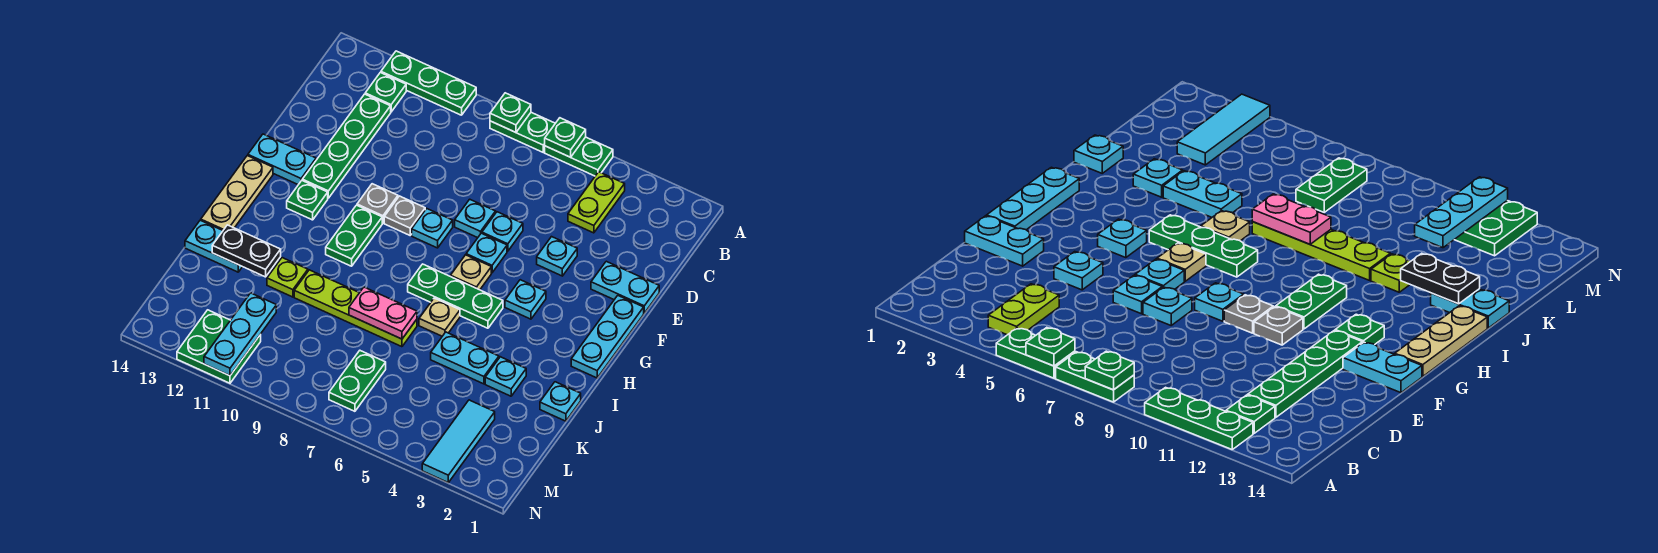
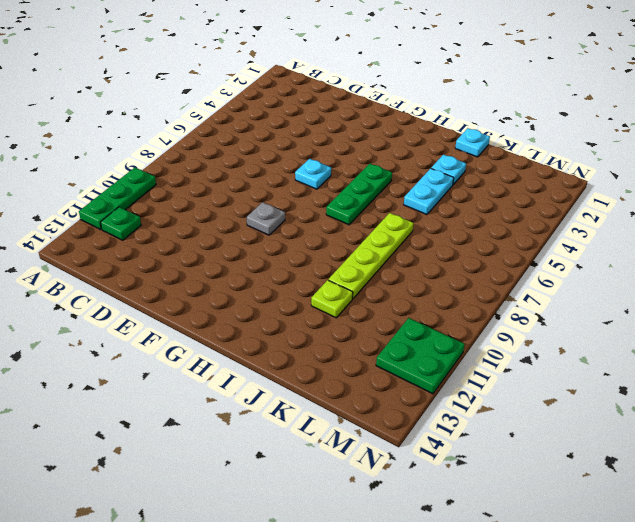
none -> green 1x2 plate [545,137,613,176]
none -> green 1x2 plate [490,112,555,152]
none -> lime 1x2 plate [568,172,625,233]
none -> green 1x4 plate [302,94,391,198]

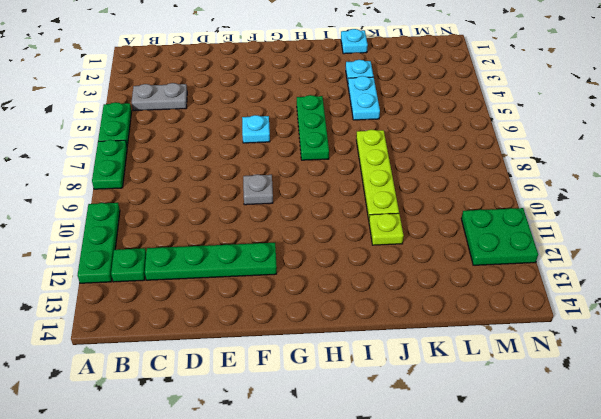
grey 1x2 plate [132,83,187,111] -> lime 1x2 plate [568,172,625,233]
none -> cyan 1x2 plate [591,261,659,313]
none -> cyan 1x1 plate [537,237,577,276]
none -> cyan 1x1 plate [482,212,523,251]
none -> cyan 1x1 plate [455,199,496,238]

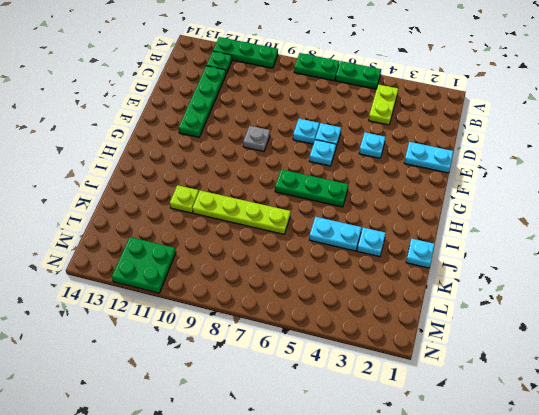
none -> cyan 1x3 plate [571,296,644,378]
none -> cyan 1x1 plate [412,209,453,248]
none -> grey 1x1 plate [357,184,398,223]
none -> cyan 1x2 plate [248,134,316,185]

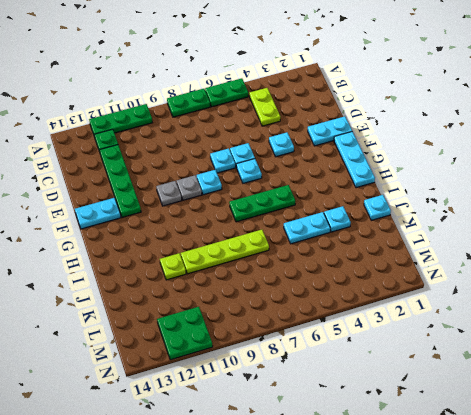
none -> cyan 1x1 plate [505,280,546,319]
none -> tan 1x1 plate [451,255,491,290]
none -> green 1x2 plate [326,205,382,266]
none -> green 1x1 plate [287,181,328,220]

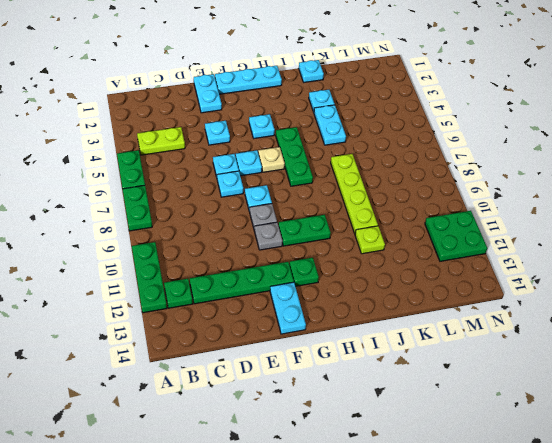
none -> tan 1x3 plate [201,156,273,230]
none -> tan 1x1 plate [419,298,460,336]
none -> cyan 1x2 plate [185,220,242,272]
none -> cyan 1x3 tile [422,400,495,482]

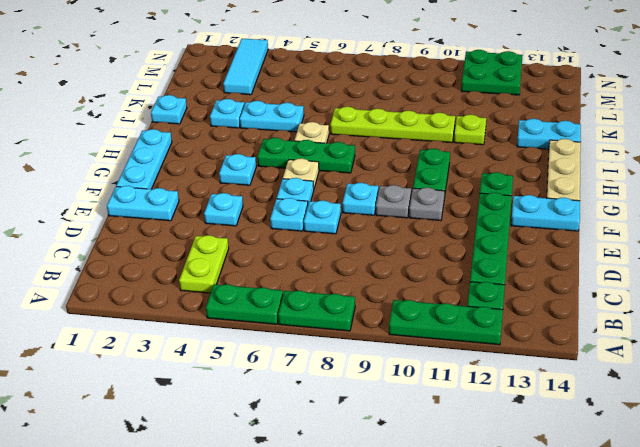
none -> green 1x2 plate [329,351,386,411]
none -> green 1x1 plate [545,118,586,157]
none -> green 1x1 plate [490,93,531,132]
none -> pink 1x2 plate [349,287,417,339]

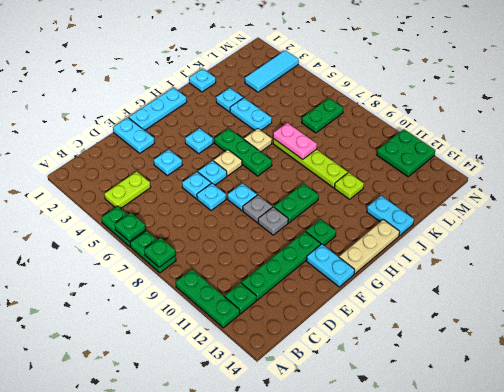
none -> black 1x2 plate [212,225,281,277]
none -> cyan 1x3 plate [204,293,276,376]

